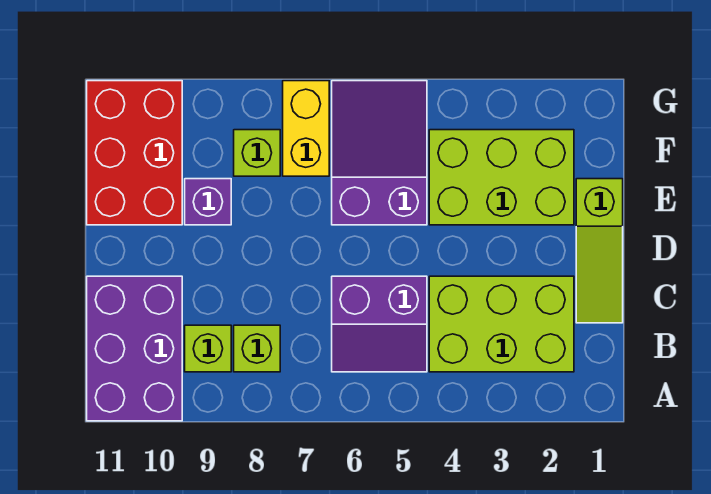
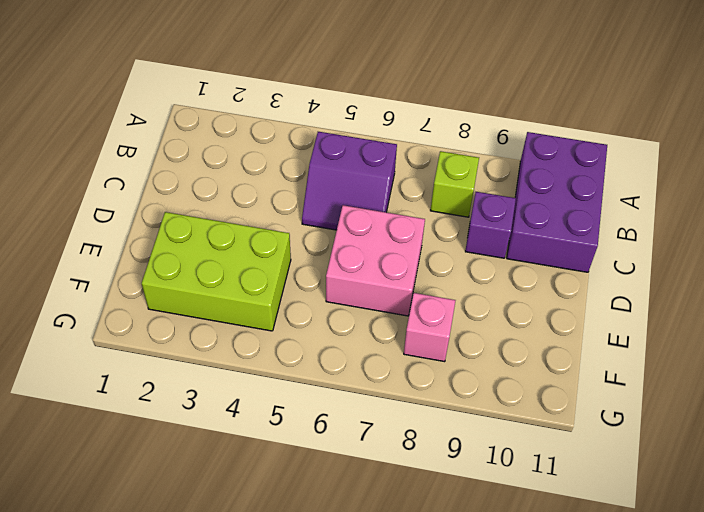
purple 2x2 slope [302,132,397,230] -> purple 2x2 slope turned to [332,276,427,372]
purple 1x1 brick [465,192,516,258] -> purple 1x1 brick moved to [185,179,231,225]
pink 2x2 brick [326,205,425,316] -> purple 2x3 slope [332,81,427,225]
pink 1x1 brick [404,293,456,362] -> lime 1x1 brick [234,130,280,176]
none -> lime 2x3 brick [429,276,574,372]
none -> lime 1x1 brick [185,325,231,372]
none -> lime 1x3 slope [576,179,623,323]

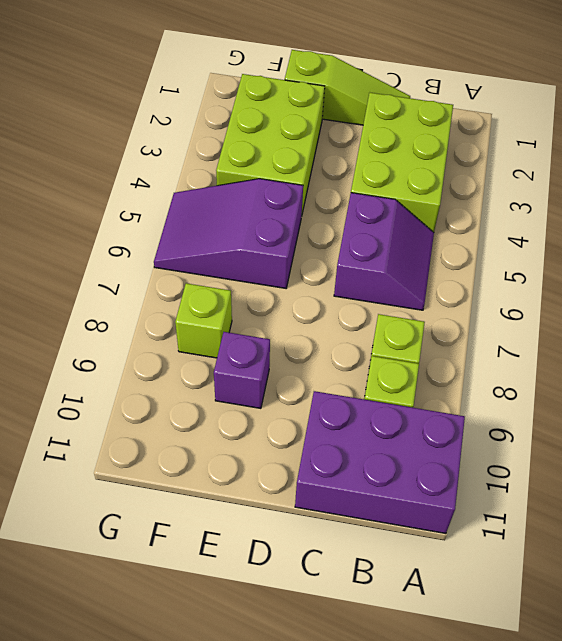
none -> red 2x3 brick [87,81,182,225]
none -> yellow 1x2 brick [283,81,329,176]

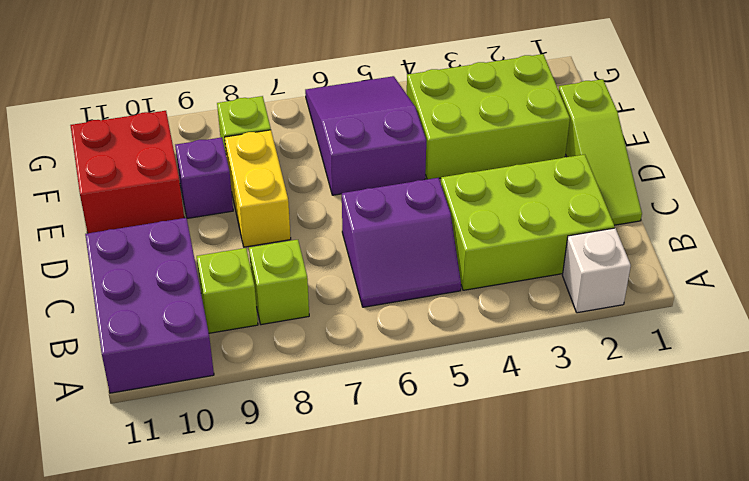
white 1x1 brick [563,228,631,313] -> none
yellow 1x2 brick [225,130,291,247] -> yellow 1x2 brick moved to [283,81,329,176]
red 2x2 brick [70,111,184,233] -> red 2x3 brick [87,81,182,225]

